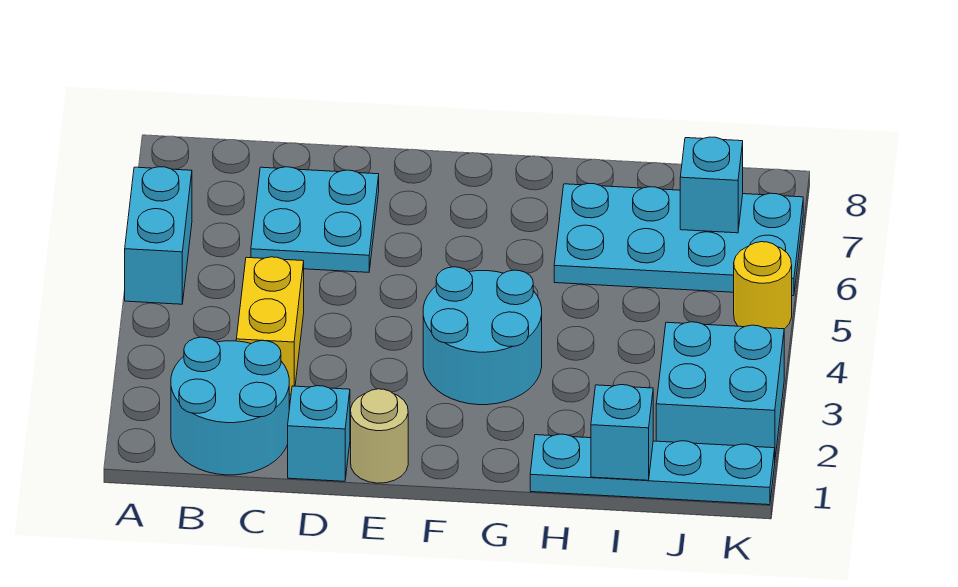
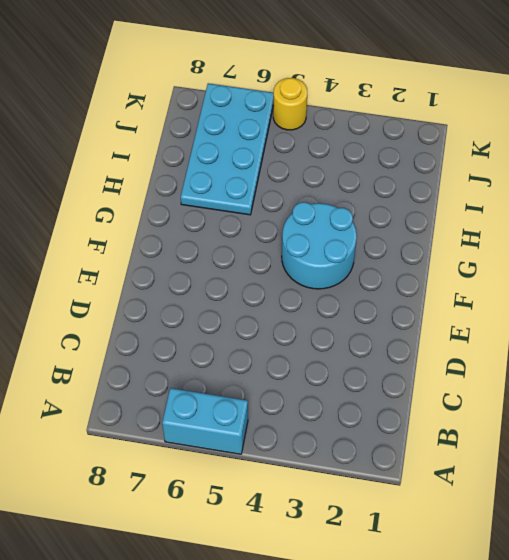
none -> cyan 2x2 round brick [171,337,289,475]
none -> yellow 1x2 brick [236,257,304,394]
none -> cyan 2x2 plate [251,167,379,272]

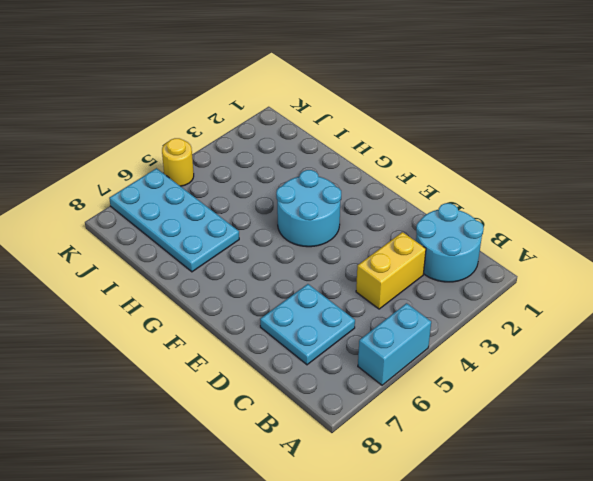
none -> cyan 1x1 brick [288,386,350,481]
none -> tan 1x1 round brick [351,389,408,483]
none -> cyan 1x4 plate [530,434,775,505]

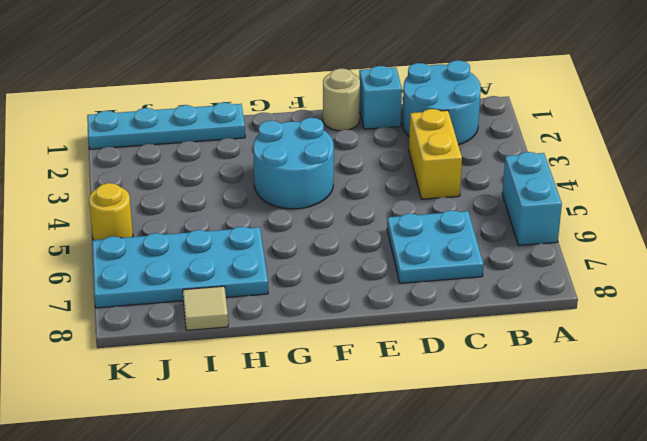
tan 1x1 tile [183,286,228,330] -> none
none -> cyan 2x2 brick [656,322,784,457]
none -> cyan 1x1 brick [591,385,653,480]
none -> cyan 1x1 brick [680,137,743,233]

